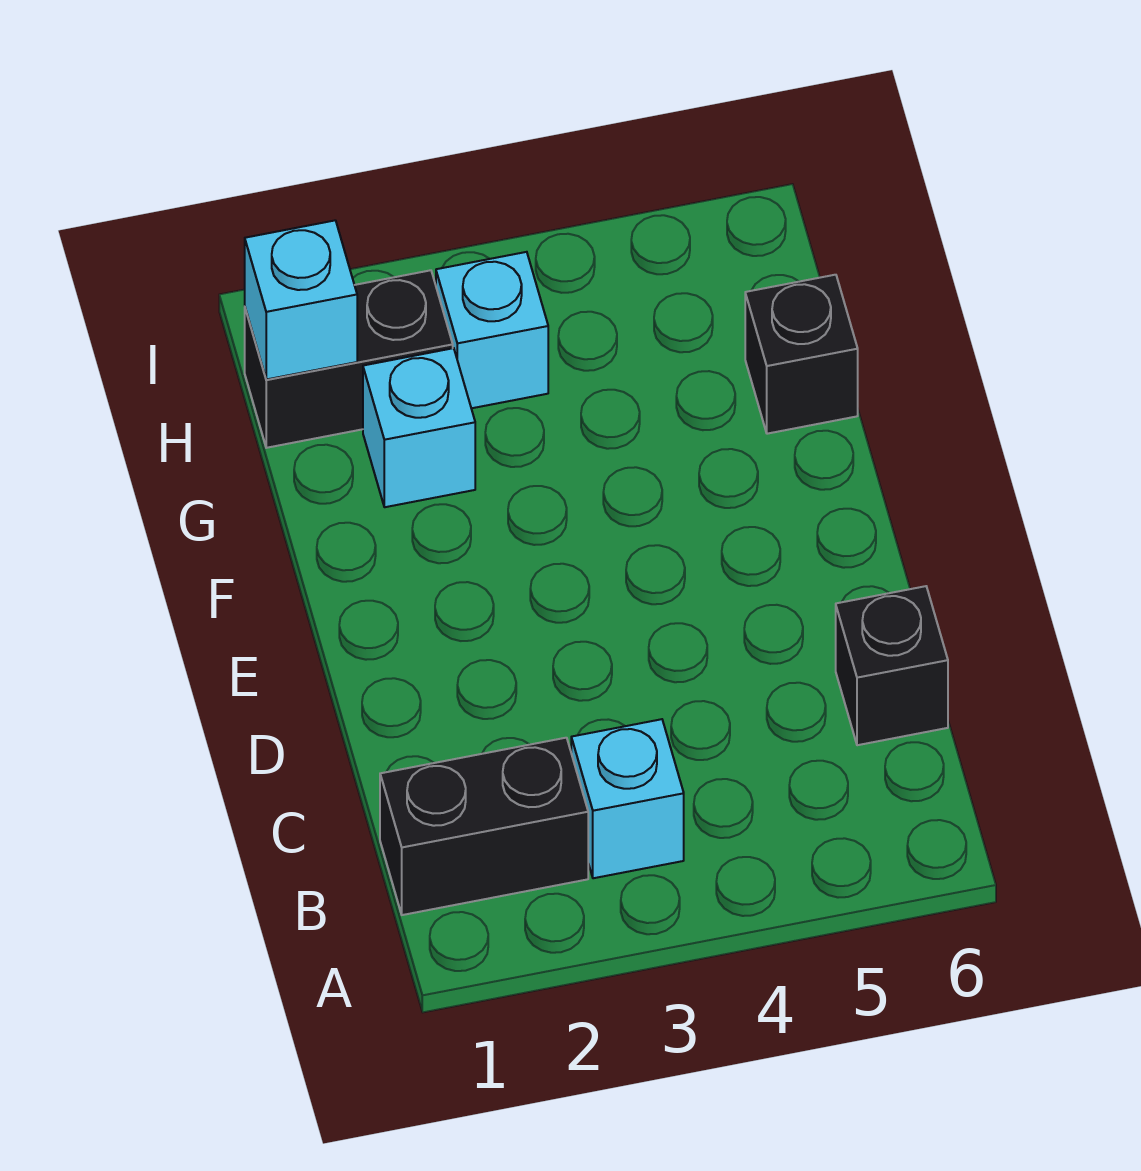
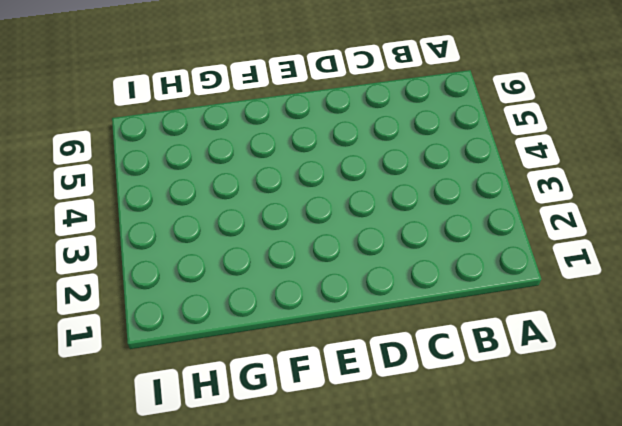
none -> black 1x2 brick [380,738,588,915]
none -> cyan 1x1 brick [571,719,684,878]

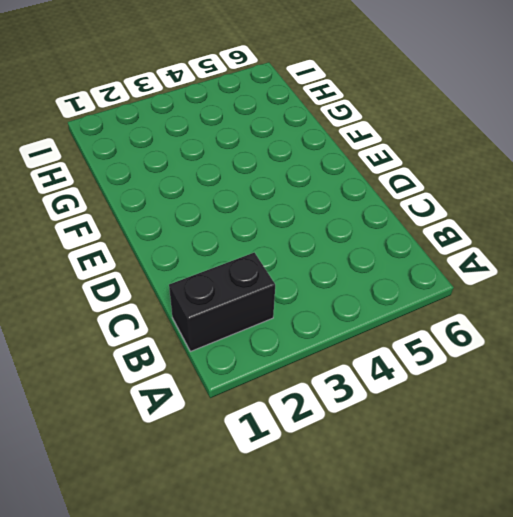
none -> cyan 1x1 brick [571,719,684,878]
none -> black 1x1 brick [836,586,948,745]

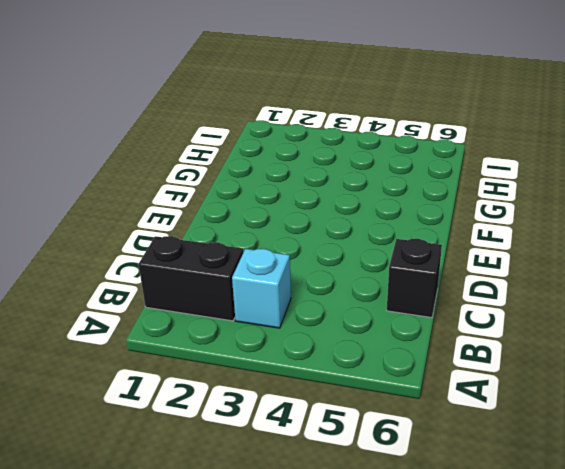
none -> cyan 1x1 brick [363,348,475,507]
none -> black 1x1 brick [745,275,858,434]

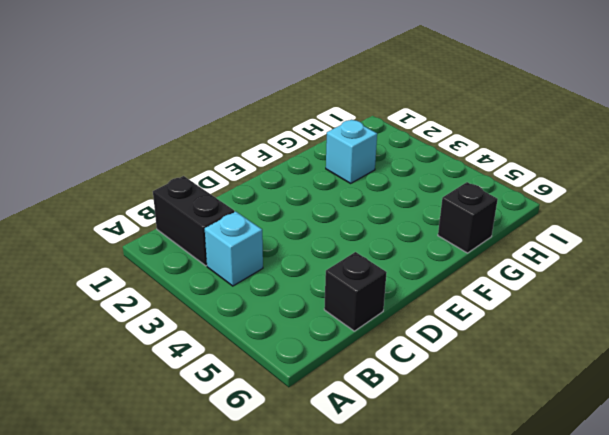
none -> black 1x2 brick [245,270,453,448]
none -> cyan 1x1 brick [436,252,548,408]

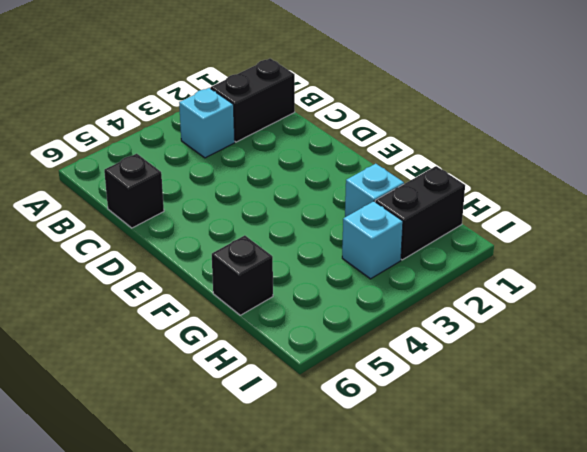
none -> cyan 1x1 brick [245,220,357,379]

